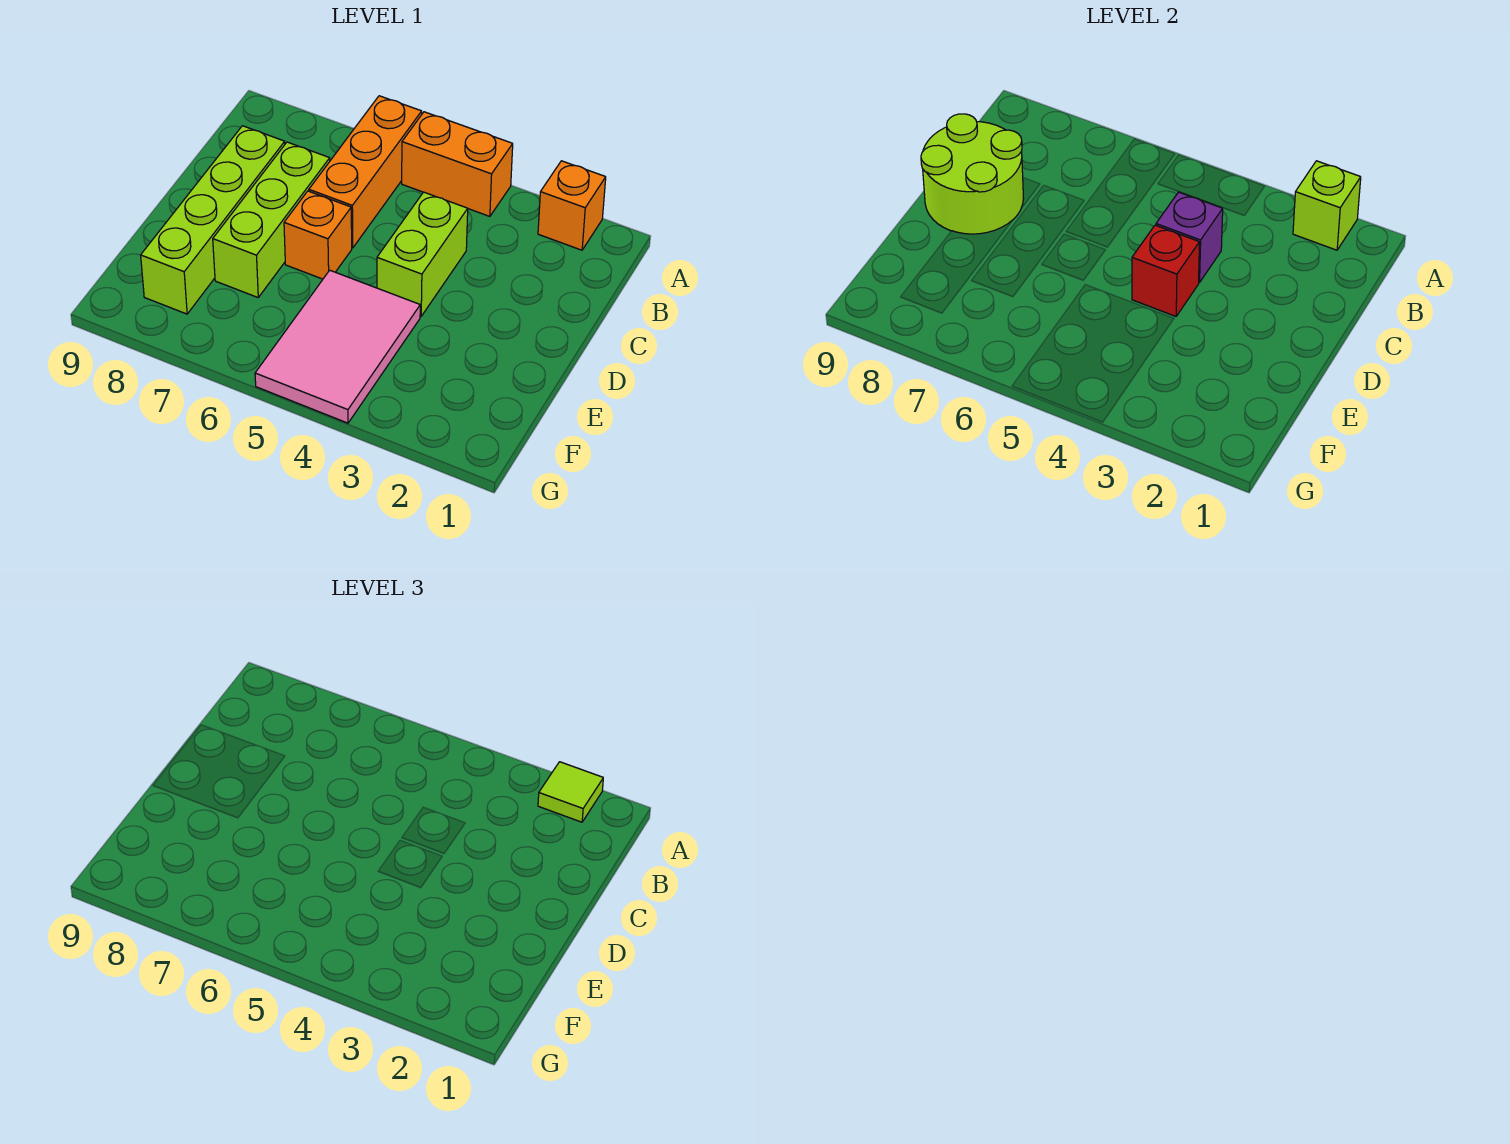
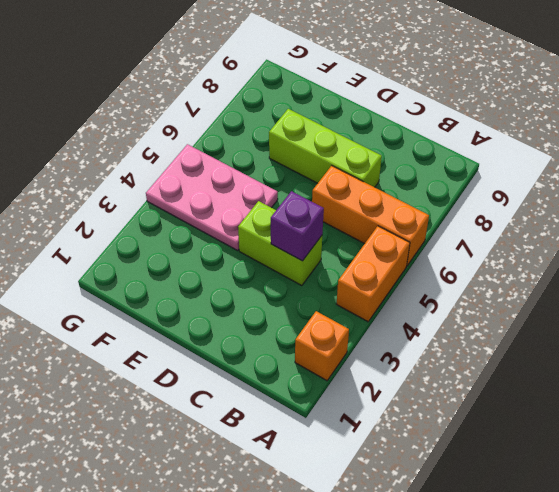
pink 2x3 plate [146,144,278,250] -> pink 2x3 tile [255,270,420,423]
none -> lime 1x4 brick [141,126,285,314]
none -> orange 1x1 brick [284,191,352,279]
none -> lime 1x1 brick [1293,161,1361,250]

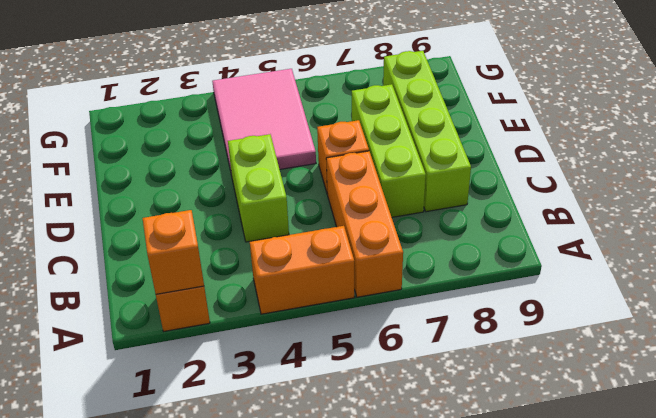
orange 1x1 brick [142,210,204,294] -> lime 1x1 brick [1293,161,1361,250]
none -> purple 1x1 brick [1156,192,1223,282]
none -> lime 2x2 round brick [921,114,1024,234]
none -> red 1x1 brick [1132,225,1199,316]

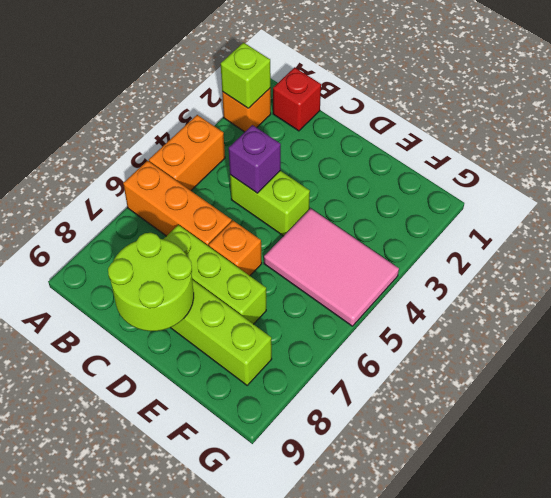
red 1x1 brick [273,67,321,131] -> red 1x1 brick moved to [1132,225,1199,316]
none -> lime 1x1 tile [538,762,603,822]

